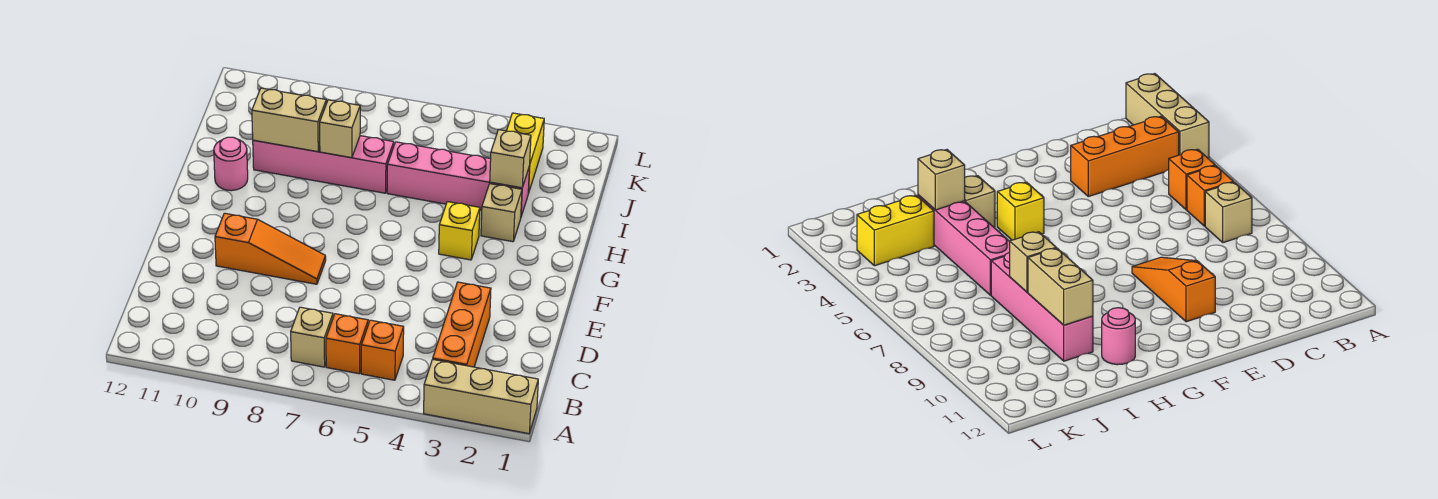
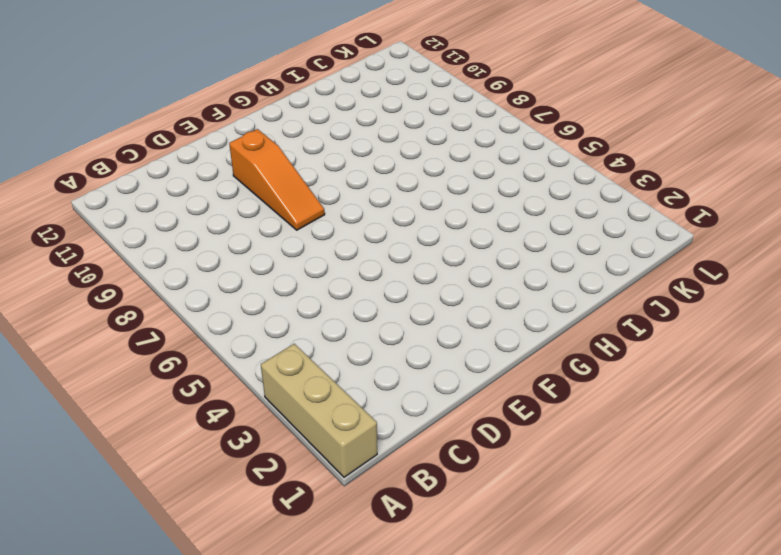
none -> orange 1x3 brick [433,282,491,367]
none -> orange 1x1 brick [361,320,404,380]
none -> orange 1x1 brick [326,314,368,374]

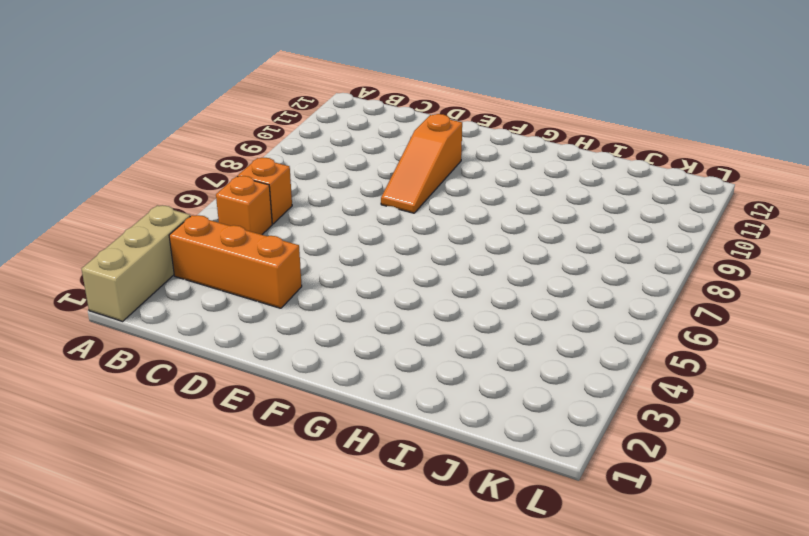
none -> tan 1x1 brick [291,307,333,367]
none -> yellow 1x1 brick [439,202,480,260]
none -> tan 1x1 brick [481,184,522,242]

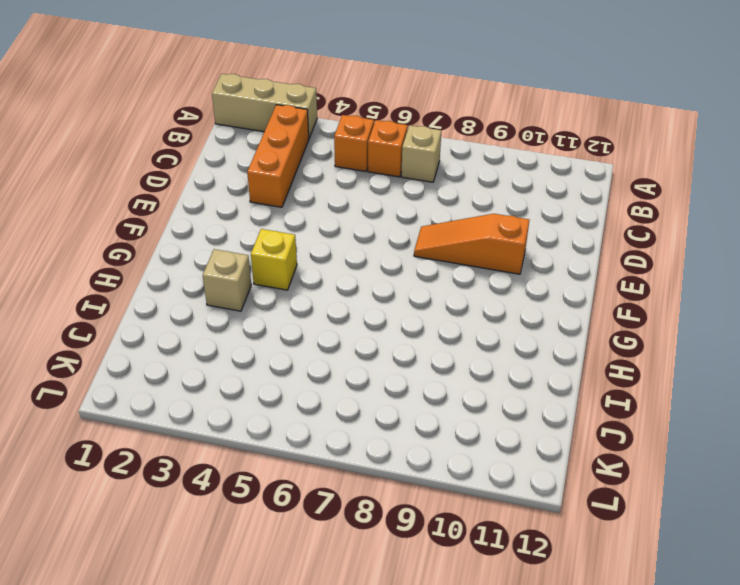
none -> pink 1x1 round brick [214,137,248,191]
none -> pink 1x4 brick [387,142,530,216]
none -> pink 1x4 brick [253,136,394,193]

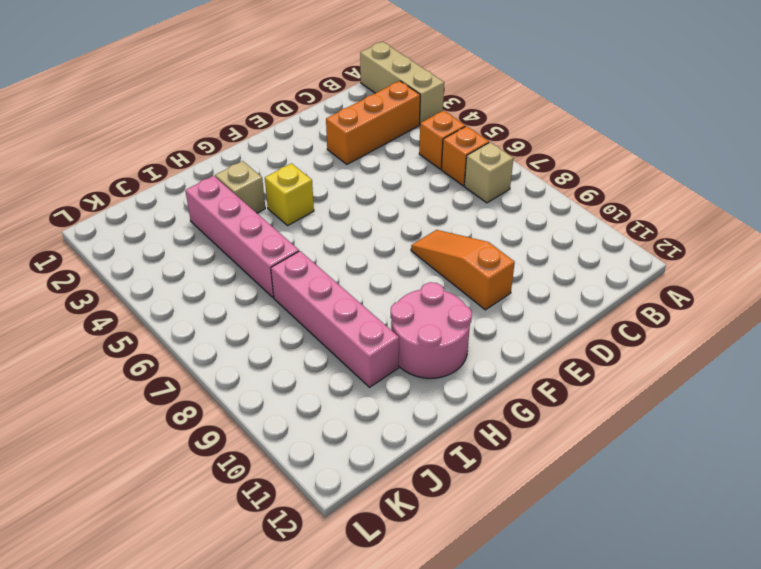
pink 2x2 round brick [390,282,472,378] -> pink 1x1 round brick [214,137,248,191]
none -> yellow 1x2 brick [506,113,544,193]
none -> tan 1x1 brick [490,130,531,188]
none -> tan 1x1 brick [320,100,360,158]

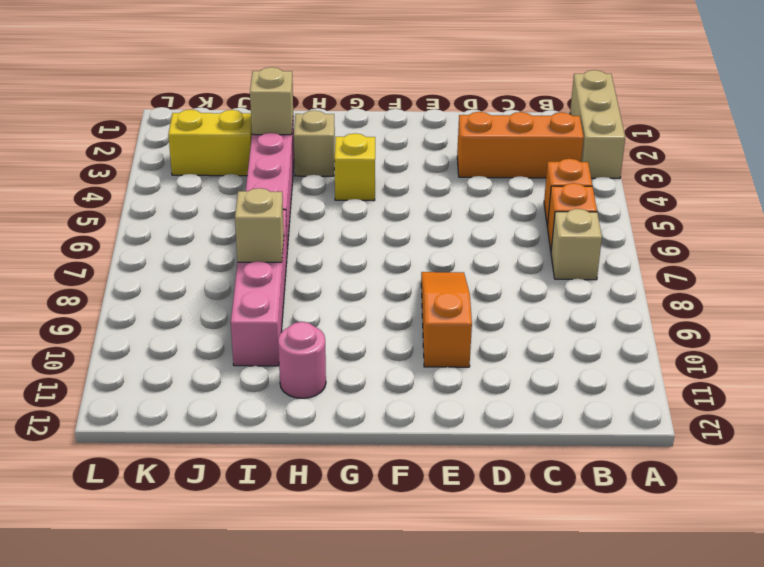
none -> tan 1x2 brick [252,88,326,152]

